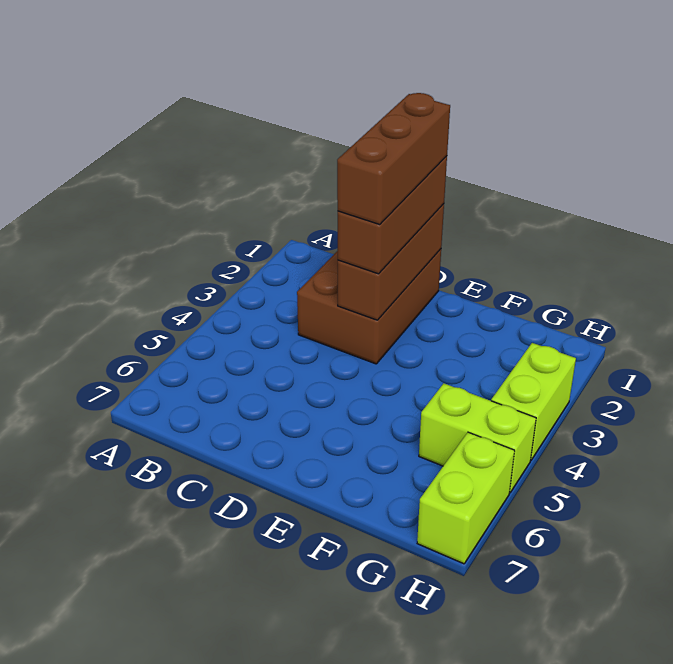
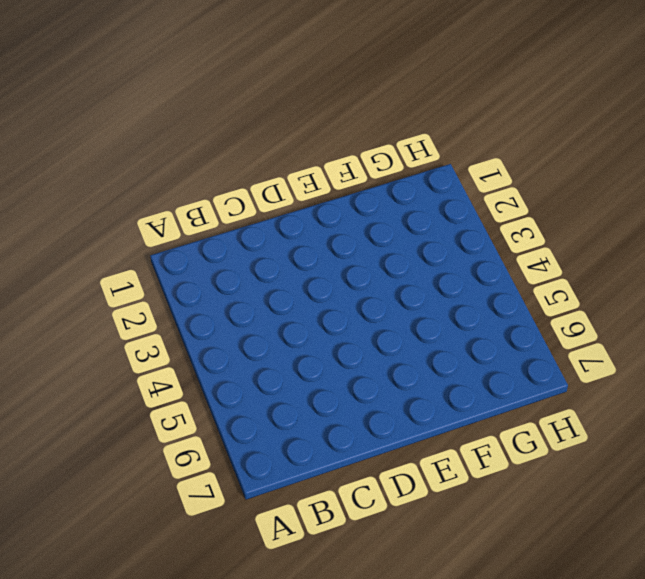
none -> brown 2x3 brick [297,249,441,364]
none -> lime 1x2 brick [419,383,536,493]

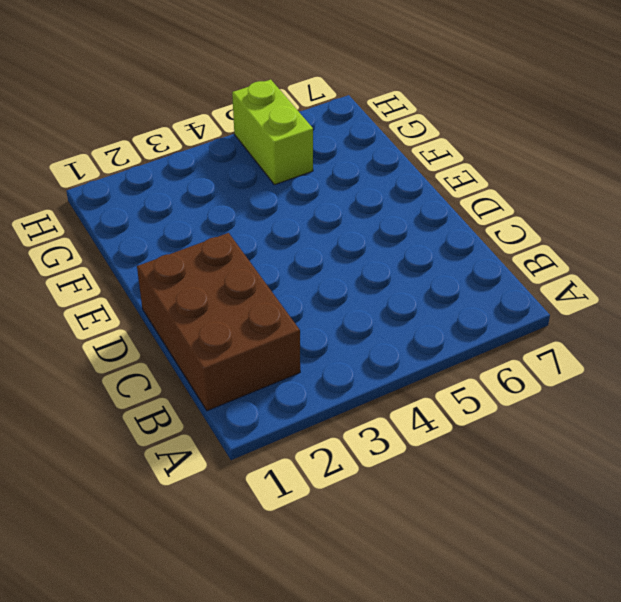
brown 2x3 brick [137,233,300,411] -> brown 2x3 brick turned to [297,249,441,364]
none -> lime 1x2 brick [491,343,576,460]
none -> lime 1x2 brick [417,432,514,564]

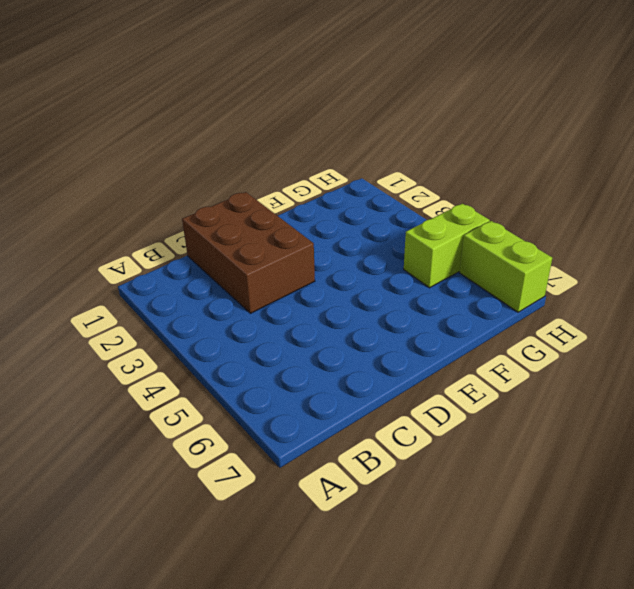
none -> lime 1x2 brick [491,343,576,460]
none -> brown 1x3 brick [338,204,444,320]

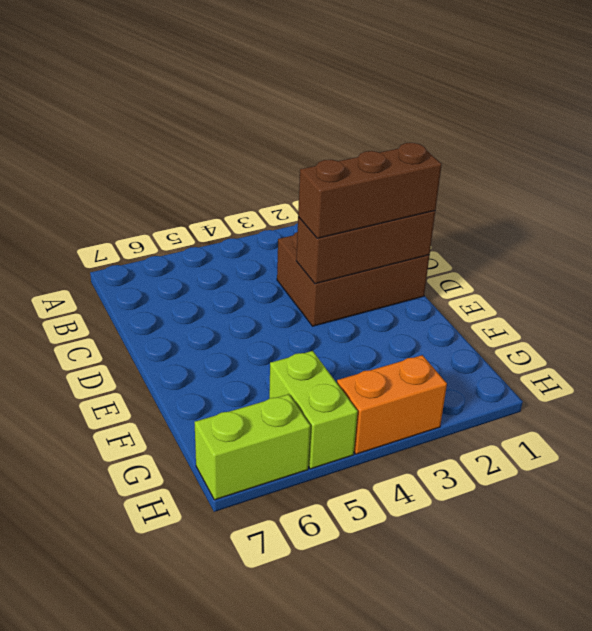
orange 1x2 brick [337,355,447,454] -> lime 1x2 brick [491,343,576,460]
none -> brown 1x3 brick [337,93,450,224]

